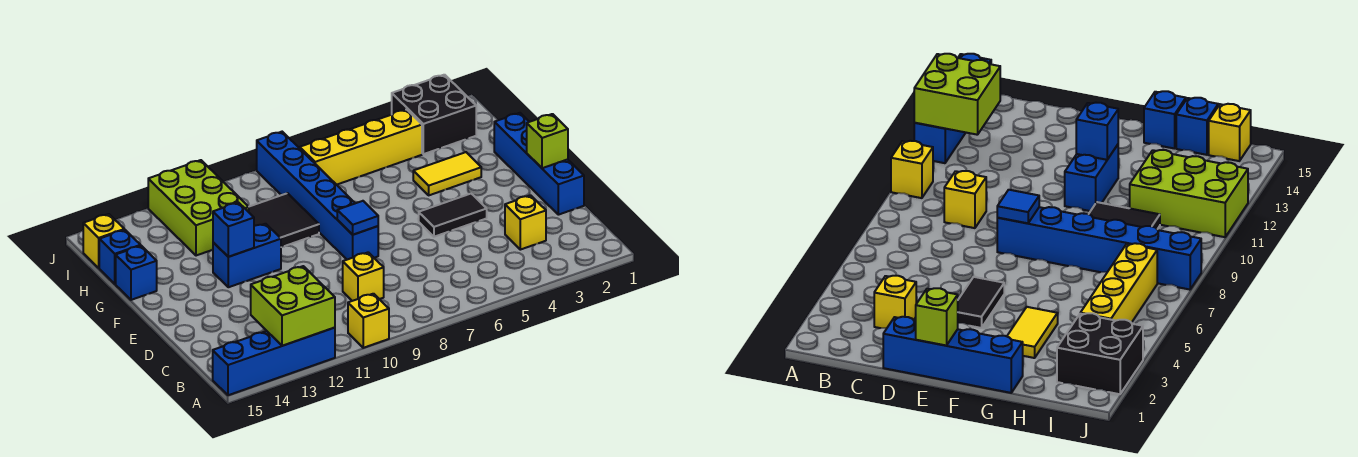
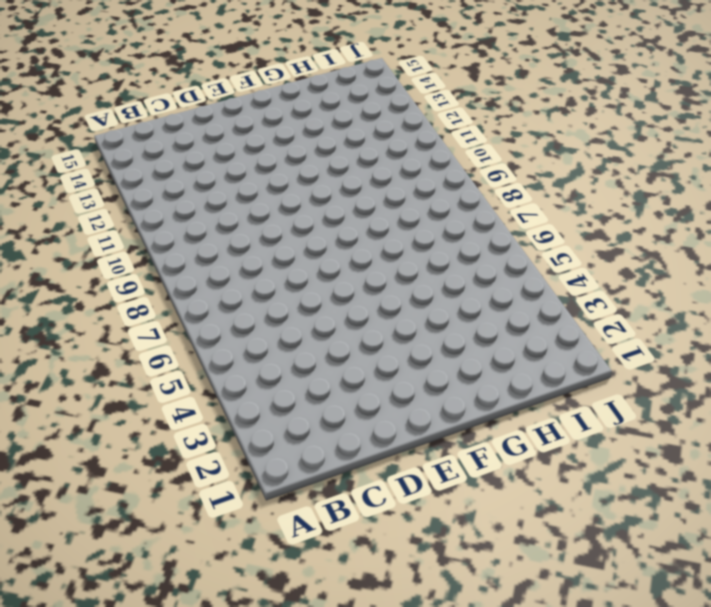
none -> yellow 1x1 brick [348,294,389,348]
none -> blue 1x4 brick [213,328,335,395]
none -> yellow 1x1 brick [505,195,546,250]

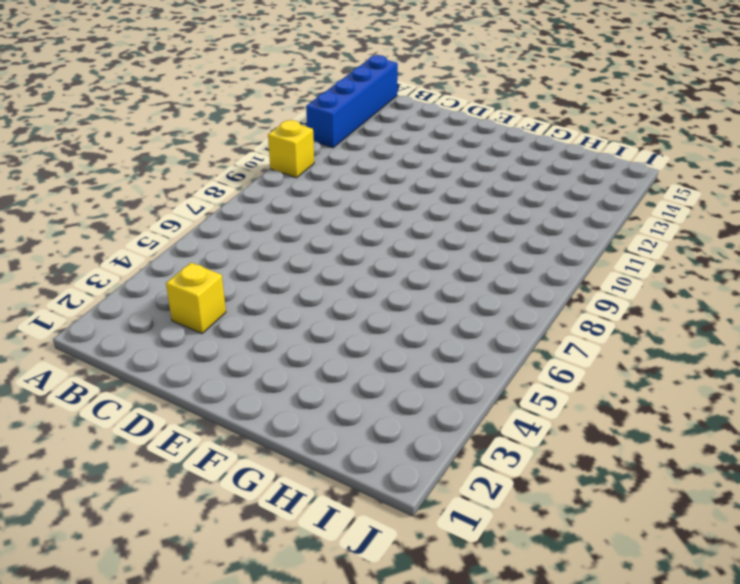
none -> yellow 1x1 brick [343,252,384,301]
none -> blue 1x4 brick [494,113,584,215]
none -> black 1x2 tile [419,194,487,237]

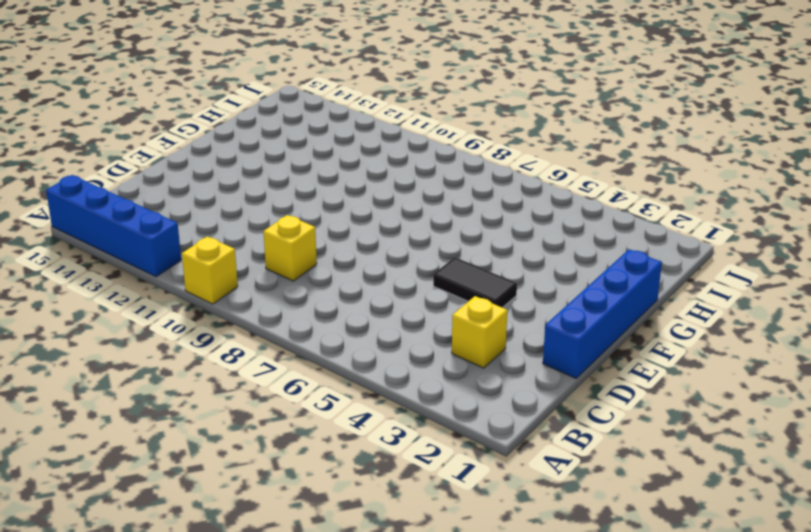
none -> blue 1x6 brick [257,132,378,260]
none -> blue 1x2 brick [213,224,281,287]
none -> yellow 1x2 tile [413,152,481,195]

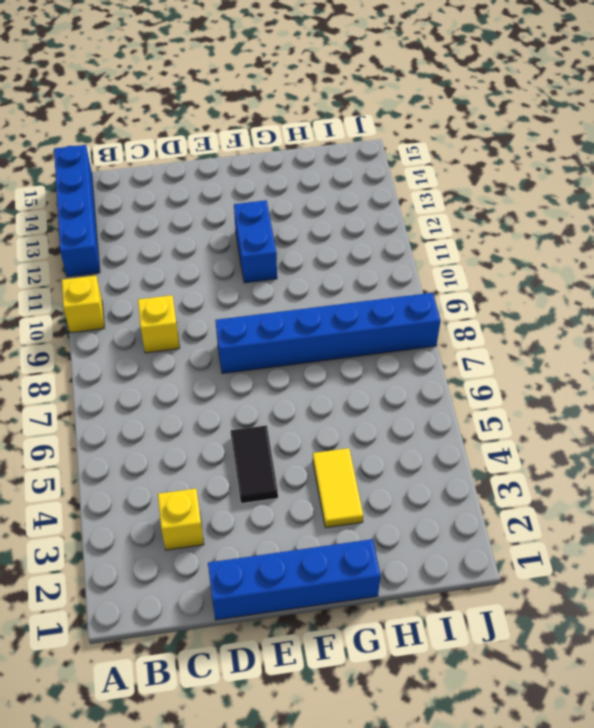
none -> black 2x2 tile [249,193,319,247]
none -> blue 1x1 brick [116,246,157,300]
none -> lime 2x3 brick [148,160,249,256]

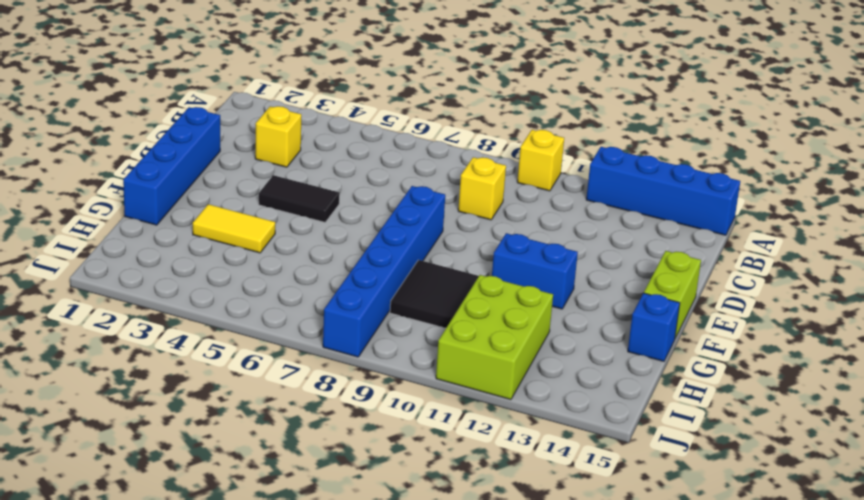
lime 1x2 brick [644,251,701,338] -> none
none -> blue 1x1 brick [99,230,141,284]
none -> black 2x2 brick [392,75,476,154]
none -> yellow 1x4 brick [300,110,422,185]

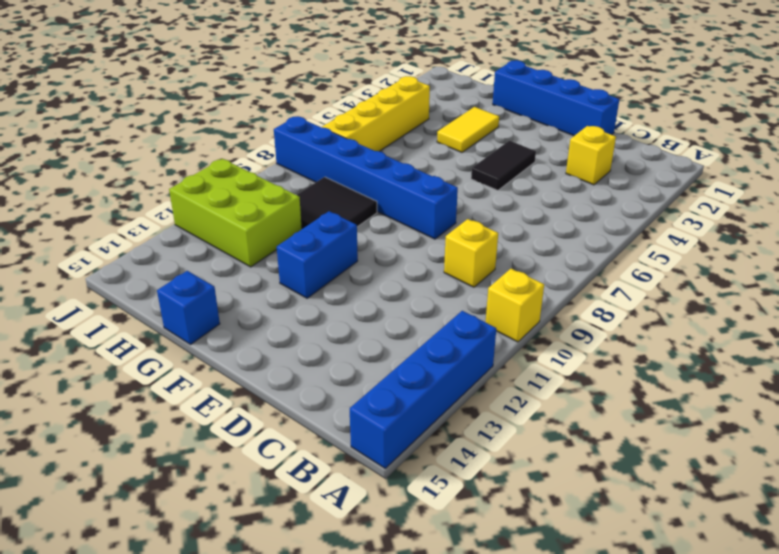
none -> blue 1x1 brick [99,230,141,284]
none -> black 2x2 brick [392,75,476,154]
none -> yellow 1x1 brick [83,214,124,268]

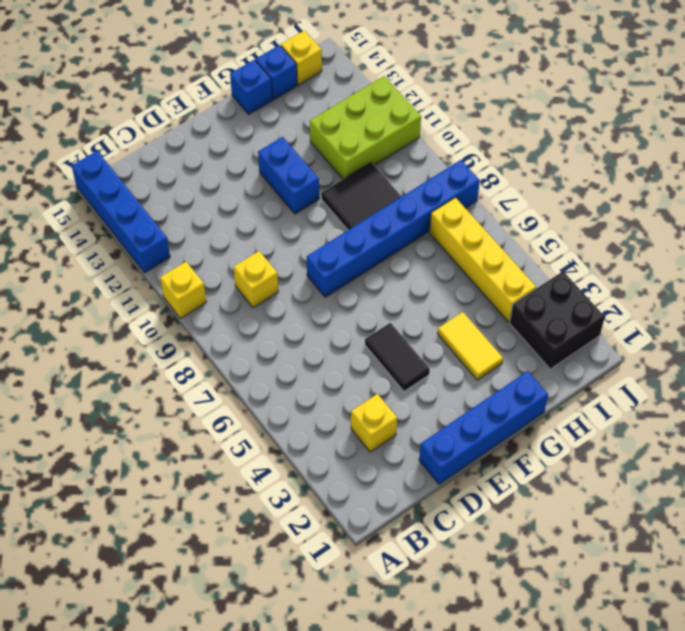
none -> lime 2x2 brick [251,266,335,346]
none -> lime 1x1 brick [527,114,568,168]
none -> blue 1x1 tile [337,201,378,235]

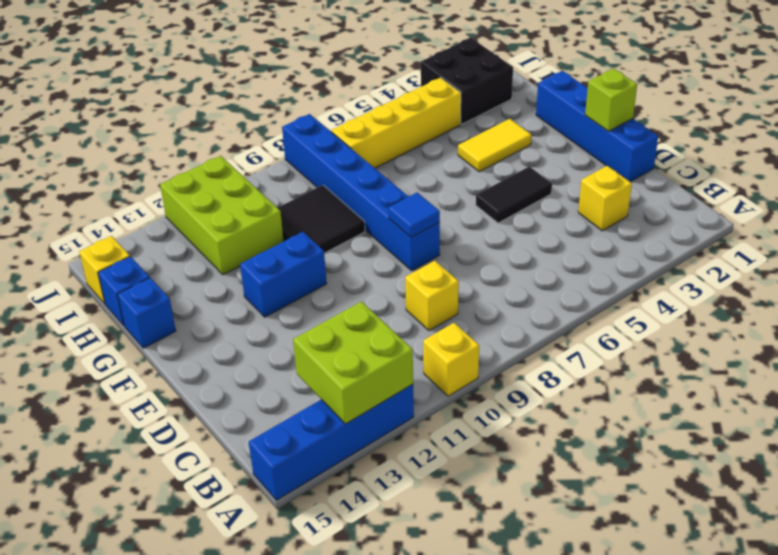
none -> blue 1x1 brick [213,203,254,257]

